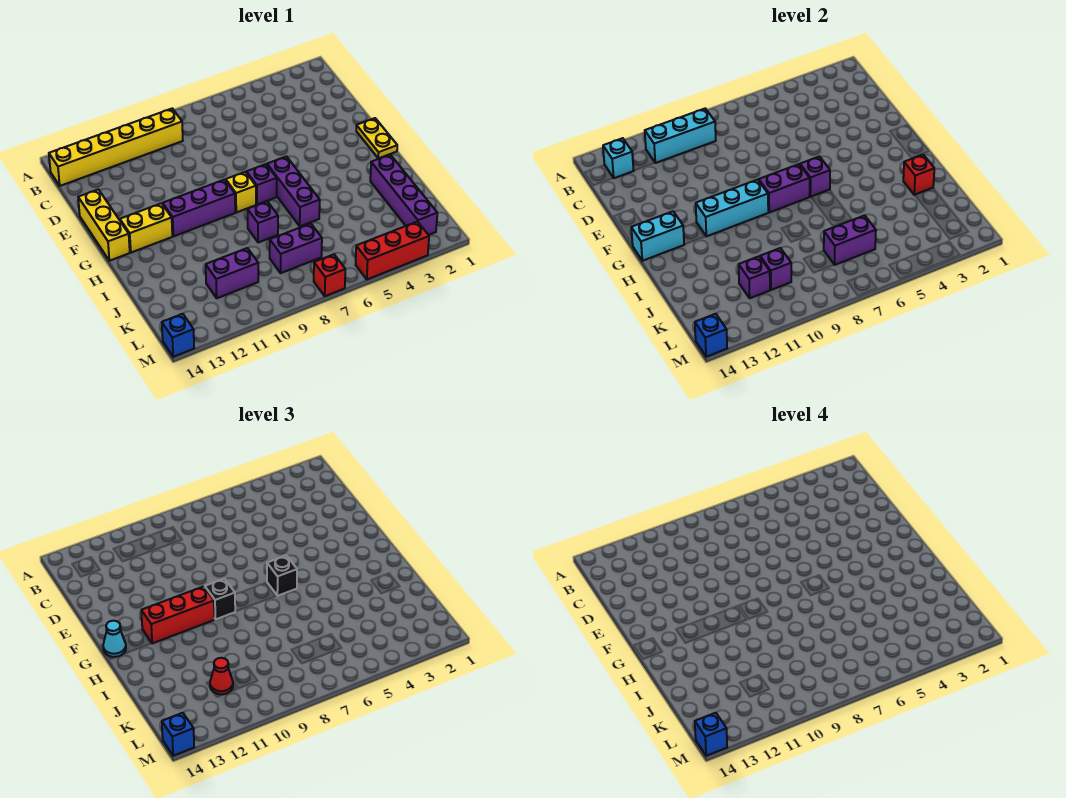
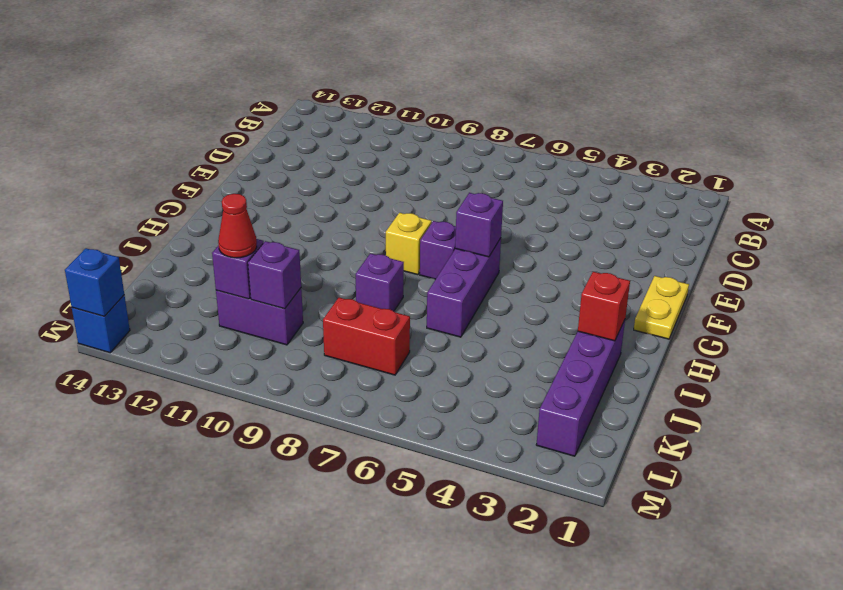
red 1x2 brick [323,298,410,375] -> purple 1x2 brick [270,224,322,273]
none -> yellow 1x6 brick [49,108,183,186]
none -> yellow 1x3 brick [78,189,130,261]
none -> purple 1x3 brick [163,180,235,236]
none -> yellow 1x2 brick [120,203,172,253]

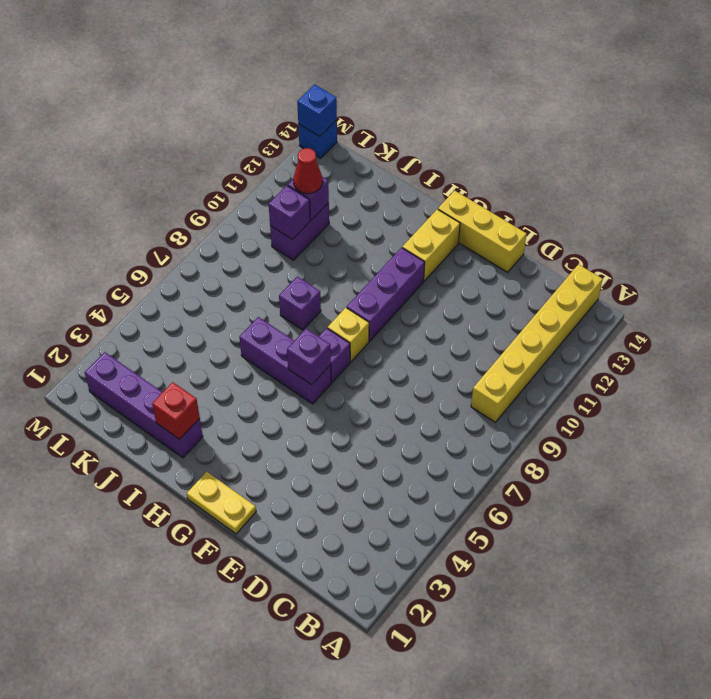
none -> purple 1x2 brick [270,224,322,273]
none -> red 1x3 brick [356,222,429,279]
none -> red 1x1 brick [314,254,345,296]
none -> cyan 1x3 brick [645,108,716,163]

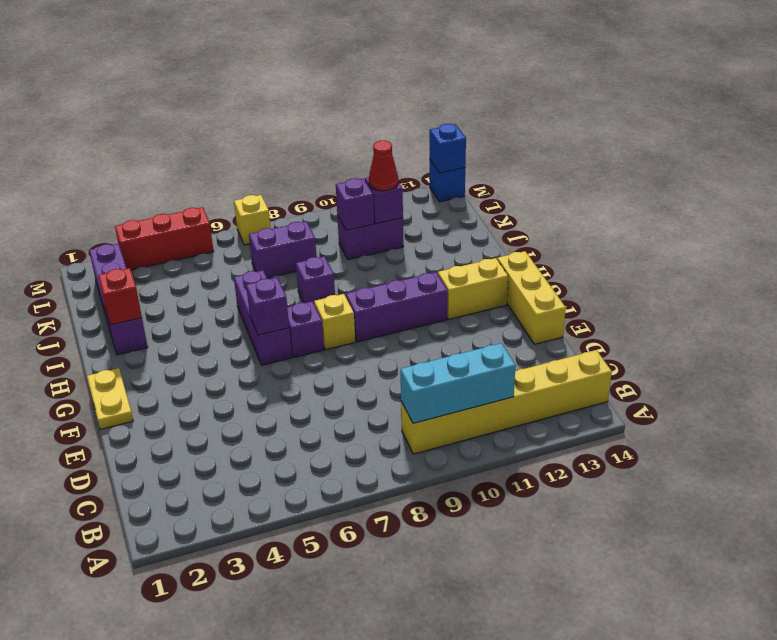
yellow 1x1 brick [234,195,271,245] -> red 1x1 brick [314,254,345,296]
none -> cyan 1x1 brick [603,138,634,178]
none -> purple 1x2 brick [759,164,810,212]
none -> cyan 1x3 brick [696,180,768,236]
none -> cyan 1x2 brick [631,211,684,261]

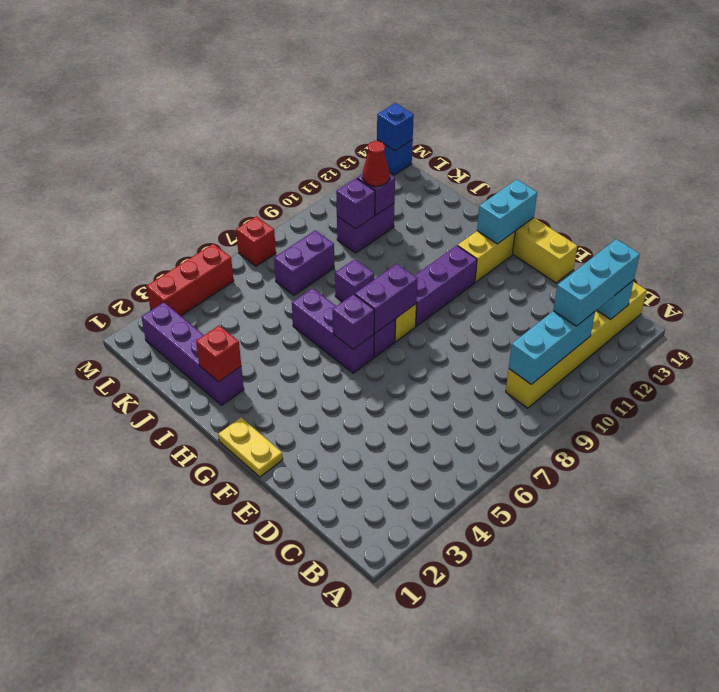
cyan 1x3 brick [553,239,640,326] -> cyan 1x3 brick moved to [696,180,768,236]
none -> purple 1x2 brick [824,215,876,265]
none -> black 1x1 brick [267,555,297,596]
none -> black 1x1 brick [205,579,235,619]
none -> red 1x3 brick [141,586,215,643]

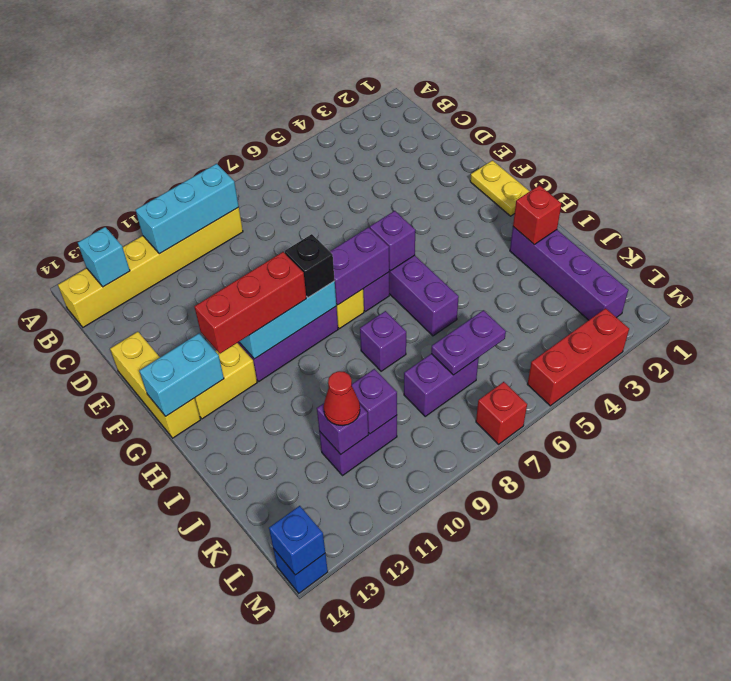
purple 1x2 plate [431,310,506,375] -> purple 1x2 brick [824,215,876,265]
none -> black 1x1 brick [267,555,297,596]
none -> cyan 1x1 cone [103,621,126,657]
none -> blue 1x1 brick [162,713,194,756]
none -> blue 1x1 brick [695,713,727,756]

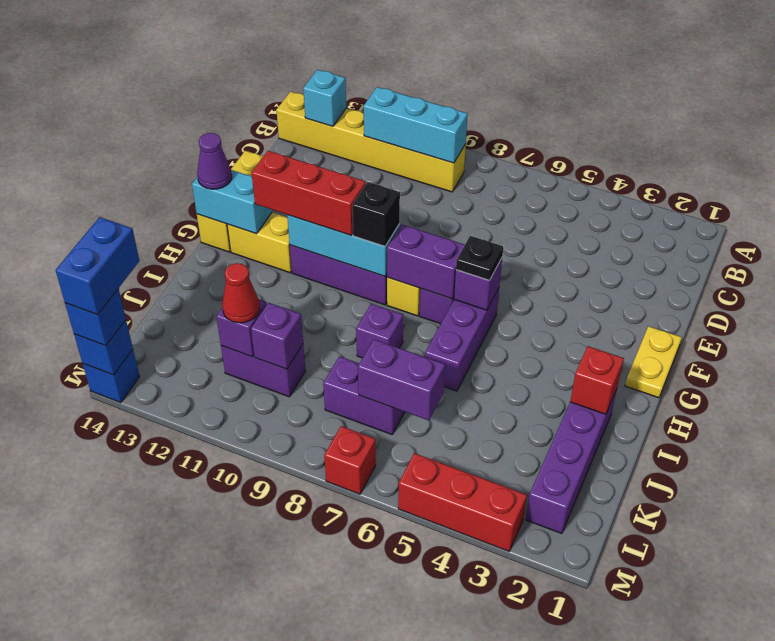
black 1x1 plate [456,236,503,280] -> black 1x1 brick [267,555,297,596]
purple 1x1 cone [197,133,232,189] -> cyan 1x1 cone [103,621,126,657]
blue 1x2 brick [55,217,139,315] -> blue 1x1 brick [695,713,727,756]

